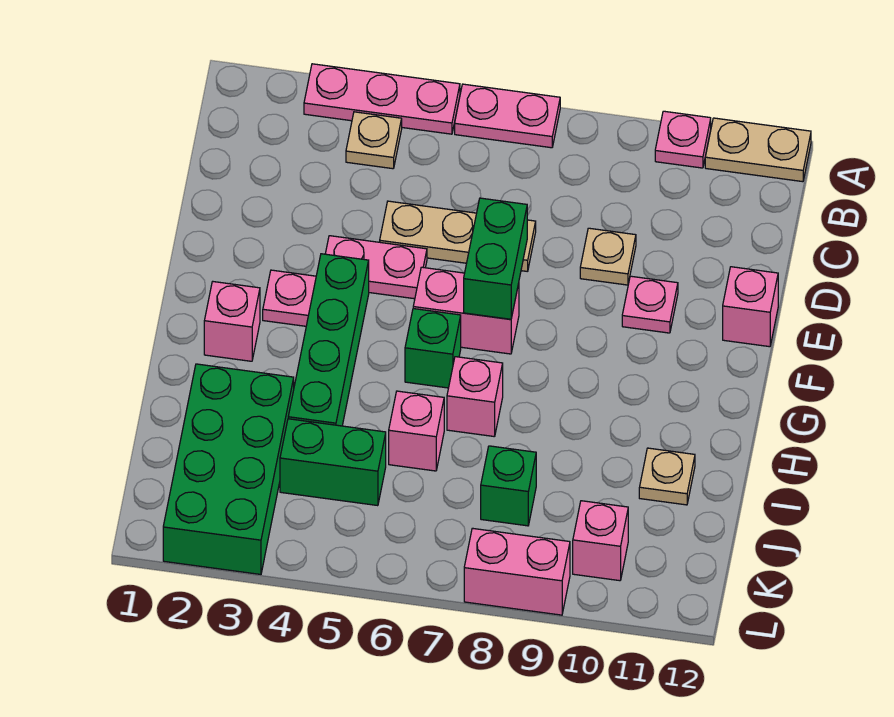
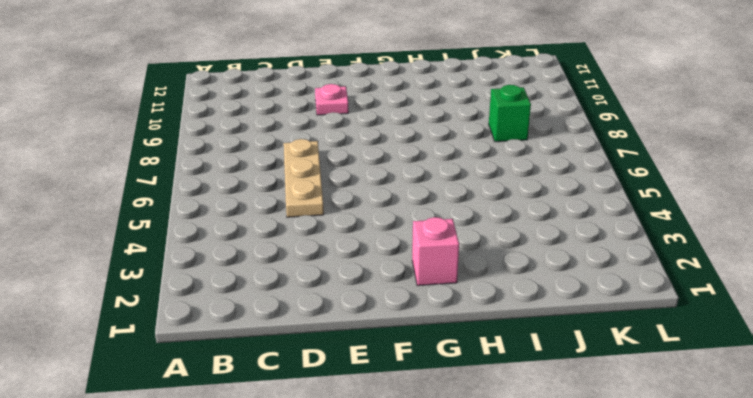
none -> pink 1x3 plate [304,64,460,134]
none -> pink 1x2 plate [455,84,560,148]
none -> pink 1x1 plate [655,111,711,168]

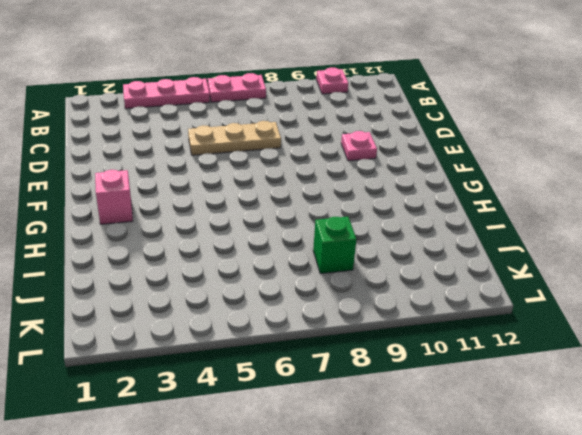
none -> tan 1x2 plate [705,118,811,182]
none -> tan 1x1 plate [346,112,402,169]
none -> tan 1x1 plate [580,228,636,285]

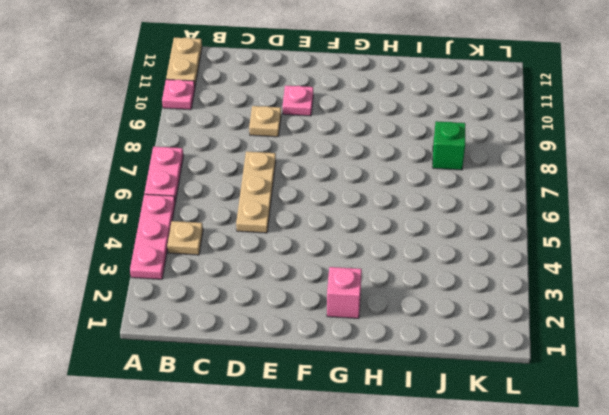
none -> pink 1x2 plate [325,236,427,299]
none -> pink 1x1 brick [723,267,778,347]
none -> pink 1x1 plate [263,270,316,326]

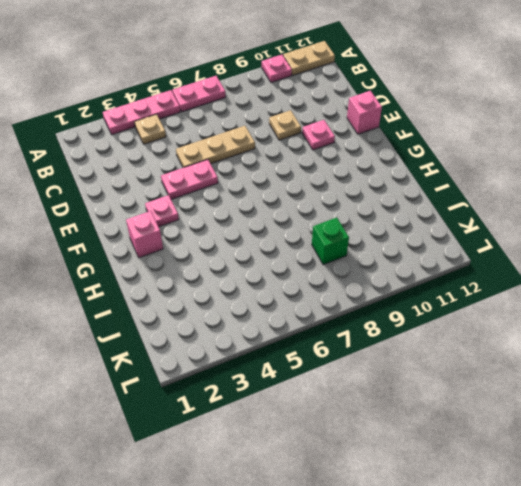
none -> green 1x4 brick [288,254,369,426]
none -> pink 1x2 brick [413,267,519,354]
none -> green 1x1 brick [405,309,461,388]

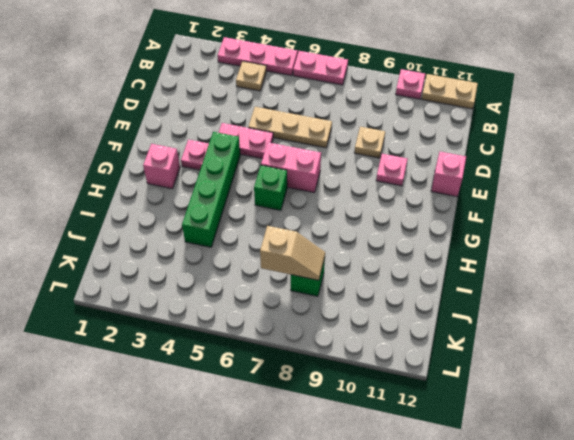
tan 1x2 slope [260,226,325,280] -> none
none -> pink 1x1 brick [447,357,503,437]
none -> green 2x4 brick [163,364,294,574]
none -> pink 1x1 brick [389,391,444,471]

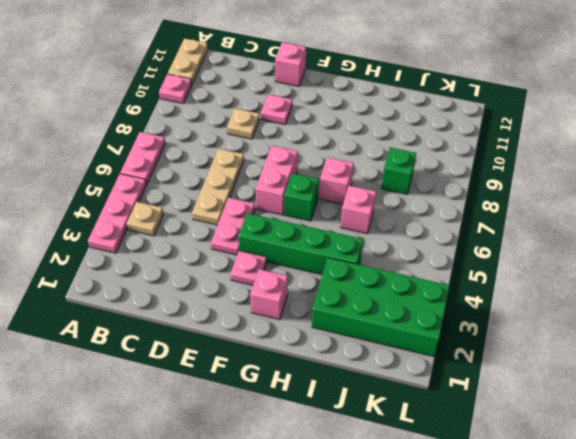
none -> tan 1x1 plate [639,448,695,505]
none -> green 1x2 brick [280,419,386,506]
none -> pink 1x1 brick [573,501,628,581]

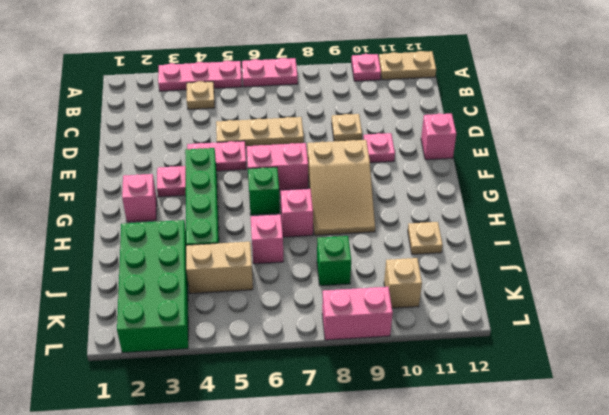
tan 2x3 slope [307,140,375,235] -> none
tan 1x2 brick [186,242,253,294] -> green 1x2 brick [280,419,386,506]
tan 1x1 brick [384,258,422,308] -> pink 1x1 brick [573,501,628,581]
none -> green 1x2 brick [464,198,527,319]

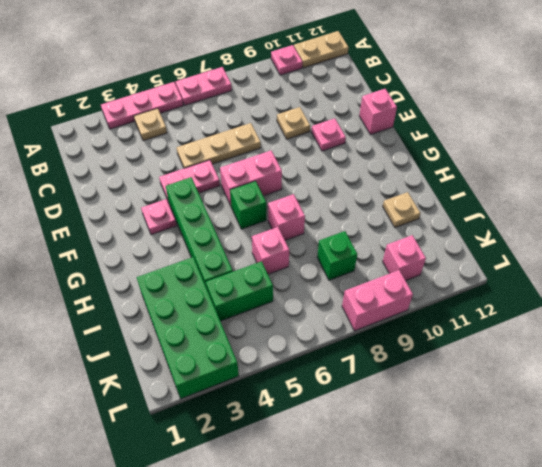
none -> pink 1x1 brick [204,282,260,361]
none -> green 1x2 brick [464,198,527,319]

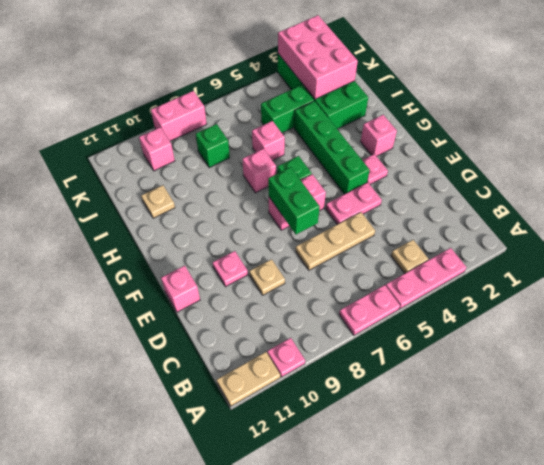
pink 2x3 brick [278,15,358,99] -> none

